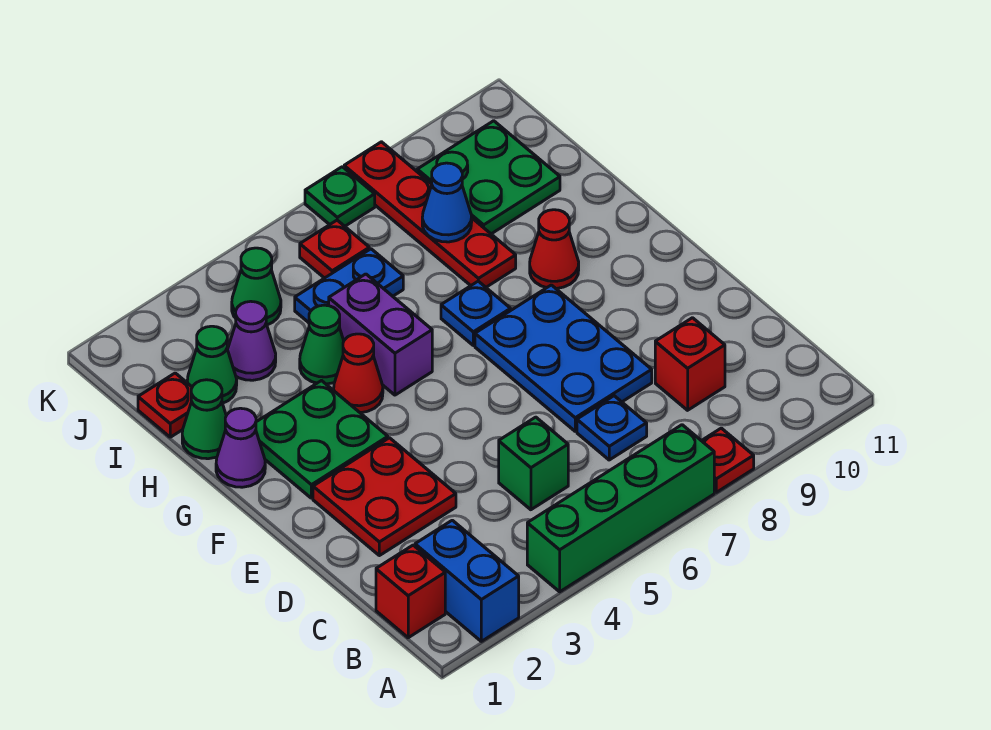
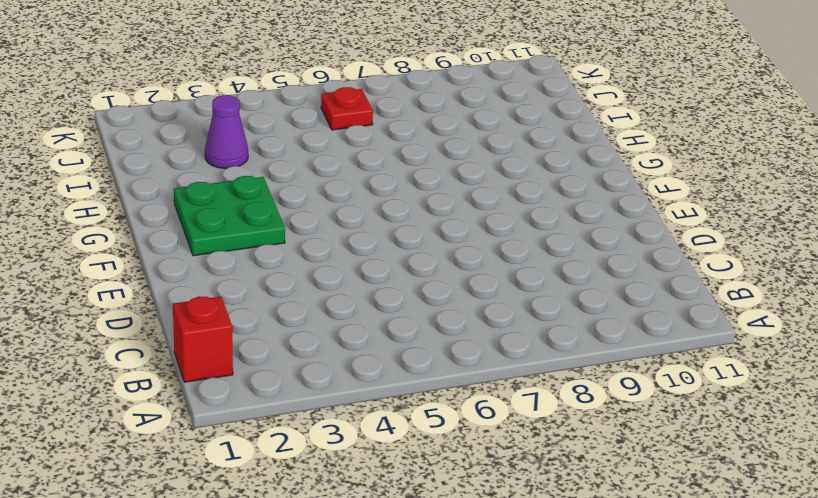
none -> blue 1x2 brick [415,520,519,641]
none -> green 1x4 brick [527,425,714,592]
none -> red 1x1 plate [702,428,754,492]

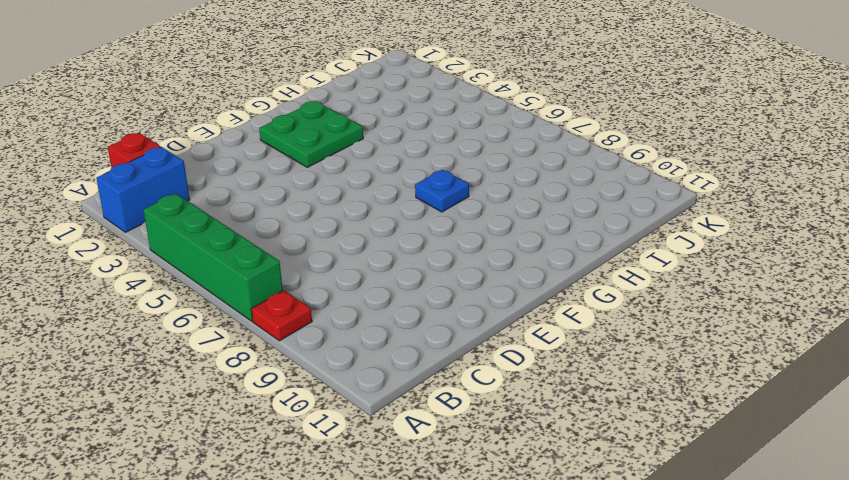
none -> green 1x1 brick [499,417,568,510]
none -> blue 1x1 plate [577,396,647,460]
none -> red 1x1 brick [655,318,725,410]

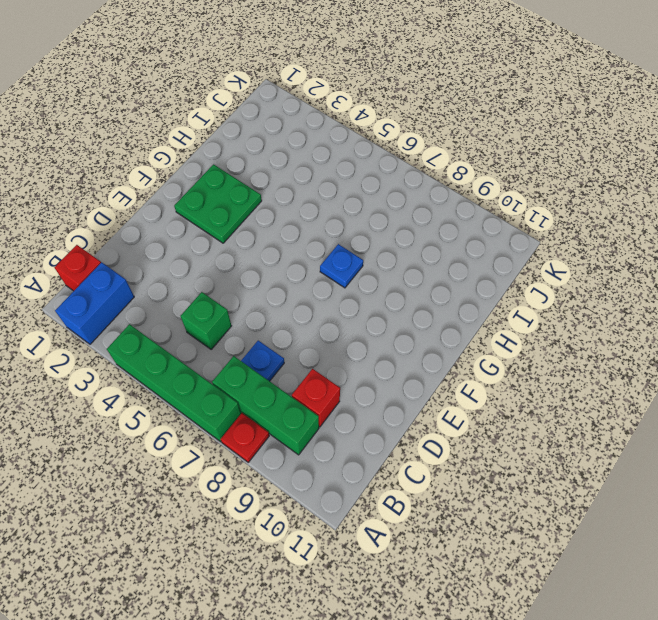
green 1x3 brick [212,356,319,455] -> none
none -> red 2x2 plate [313,438,456,556]
none -> blue 2x3 plate [475,285,652,431]
none -> purple 1x1 cone [216,408,265,487]

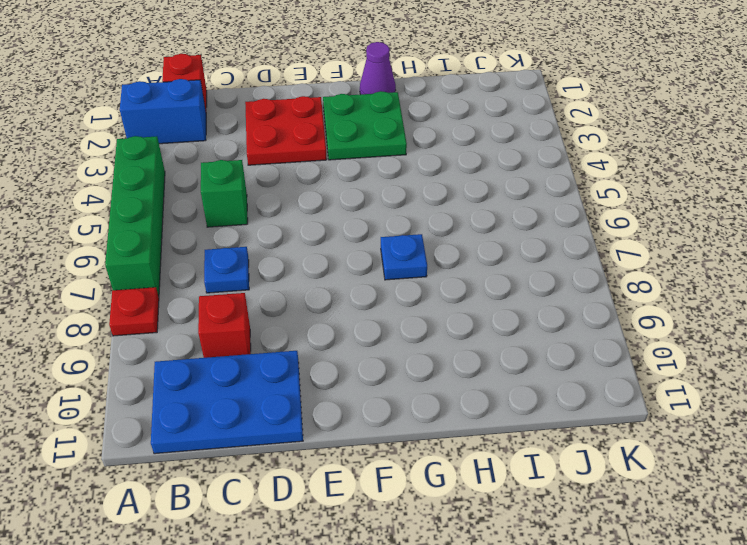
blue 2x3 plate [151,351,303,454] -> blue 2x3 plate moved to [475,285,652,431]
none -> red 1x1 cone [334,334,383,413]
none -> purple 1x2 brick [329,274,432,395]
none -> red 1x1 cone [530,210,579,288]

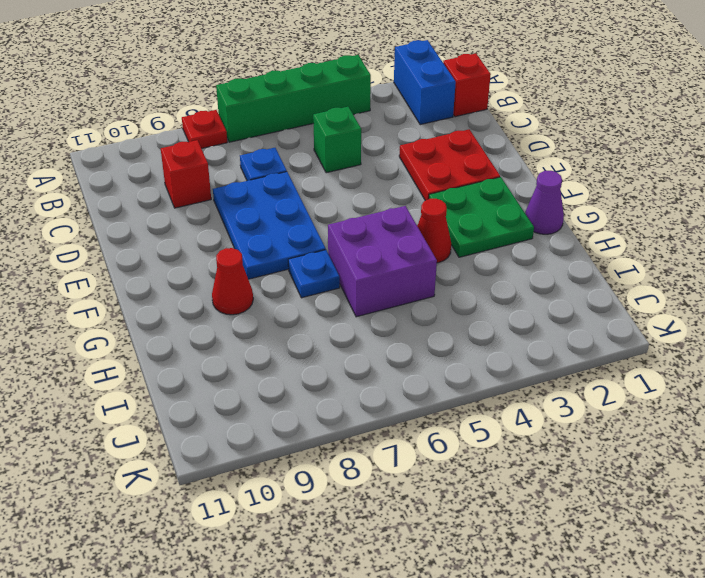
purple 2x2 brick [328,206,437,317] -> purple 1x2 brick [329,274,432,395]
none -> green 1x1 cone [182,380,226,459]
none -> green 1x1 cone [300,305,344,384]
none -> red 1x4 plate [344,142,516,287]

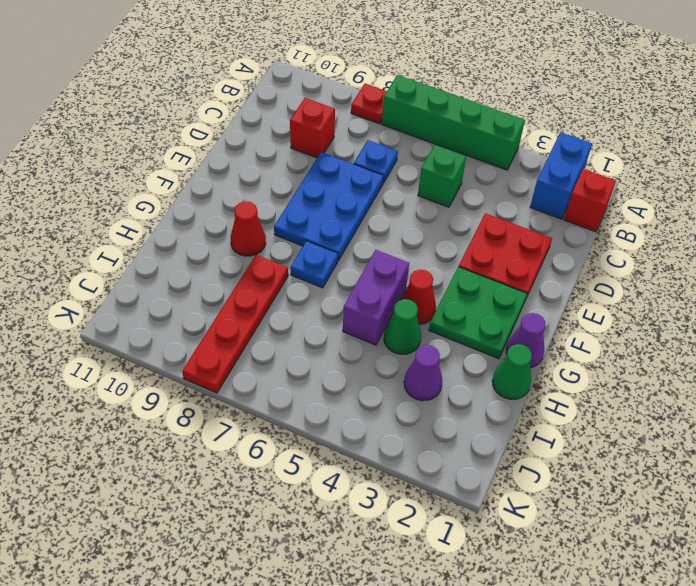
none -> red 1x1 plate [138,373,192,437]
none -> green 1x1 cone [187,326,237,403]
none -> blue 1x2 plate [295,249,403,323]

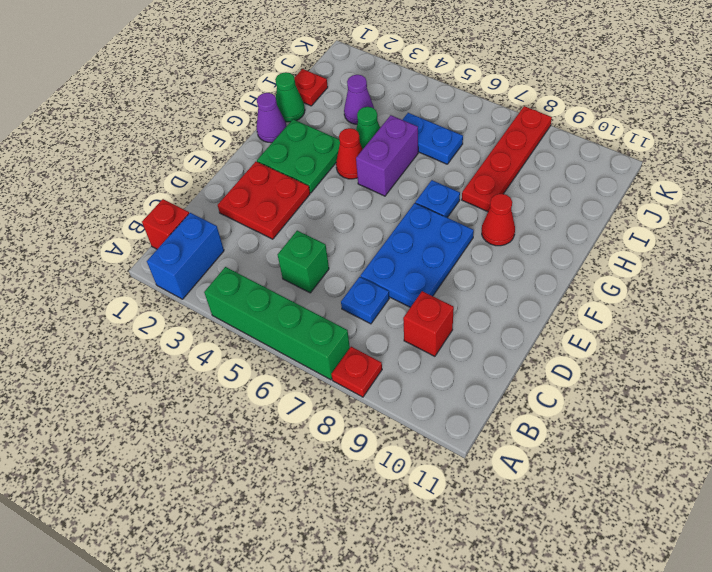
none -> green 1x1 cone [187,326,237,403]
none -> green 2x2 plate [417,121,560,234]
none -> green 1x1 cone [232,248,281,325]

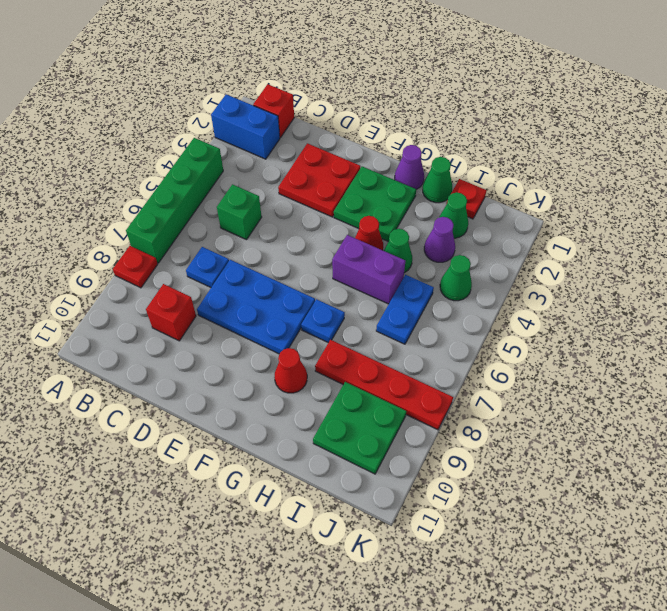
none -> red 1x1 plate [300,220,369,278]
none -> green 1x1 plate [305,167,375,226]
none -> blue 1x1 cone [422,163,472,242]

